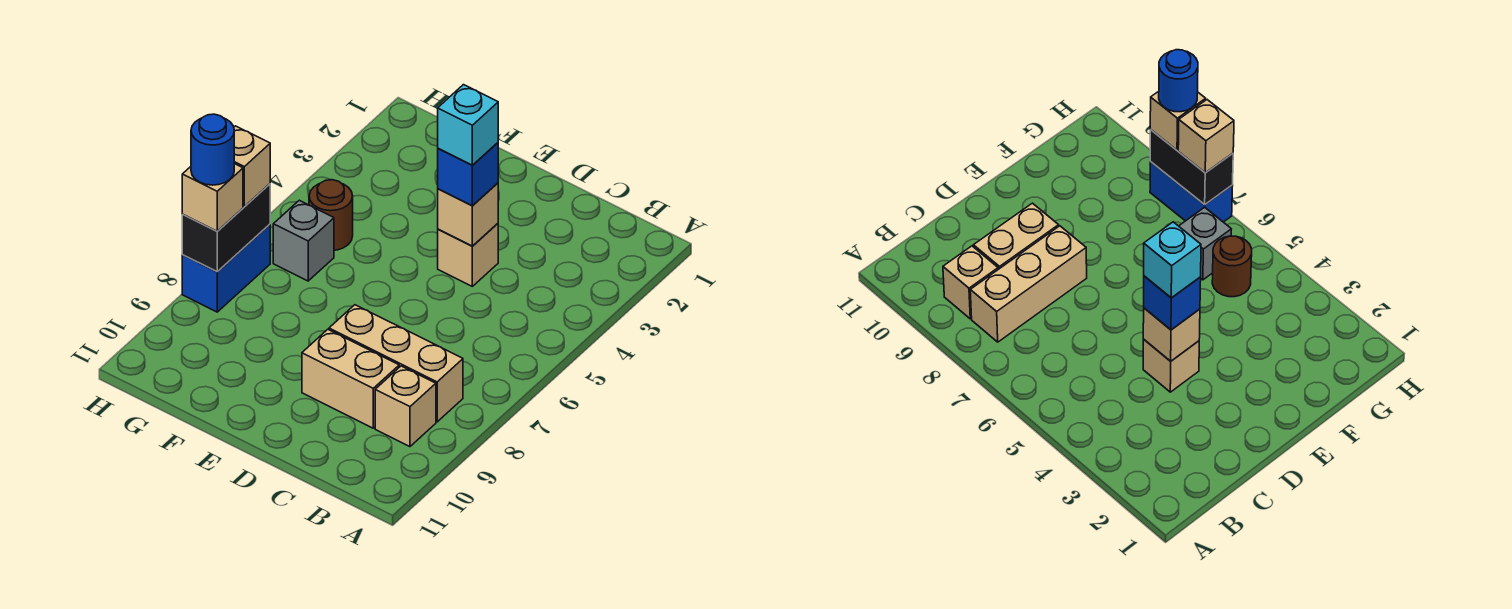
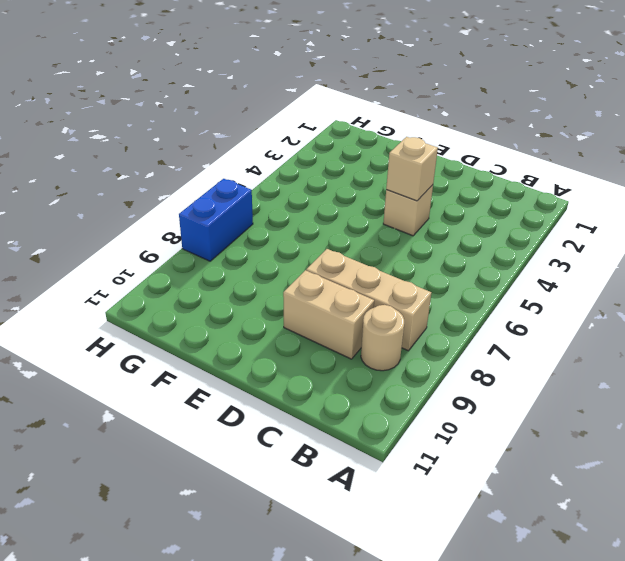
tan 1x1 round brick [361,305,404,371] -> tan 1x1 brick [375,366,436,447]
none -> brown 1x1 round brick [309,180,353,250]
none -> grey 1x1 brick [273,200,334,281]
none -> black 1x2 brick [182,184,270,272]

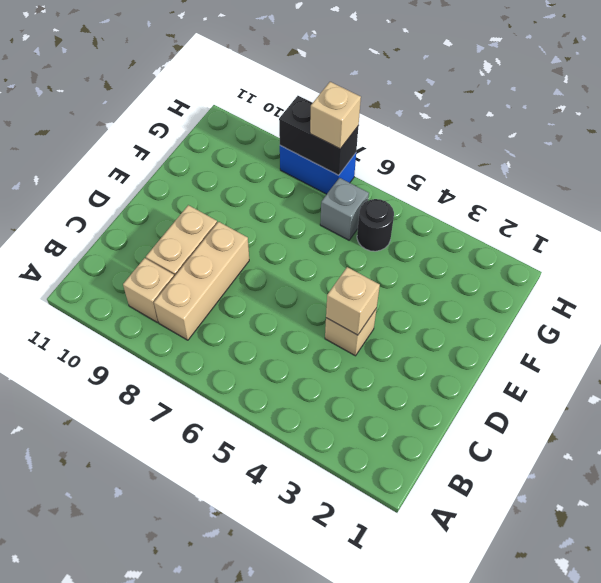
black 1x1 round brick [357,199,394,251] -> brown 1x1 round brick [309,180,353,250]
none -> blue 1x1 brick [438,143,498,206]
none -> tan 1x1 brick [182,164,243,231]
none -> cyan 1x1 brick [438,85,498,165]

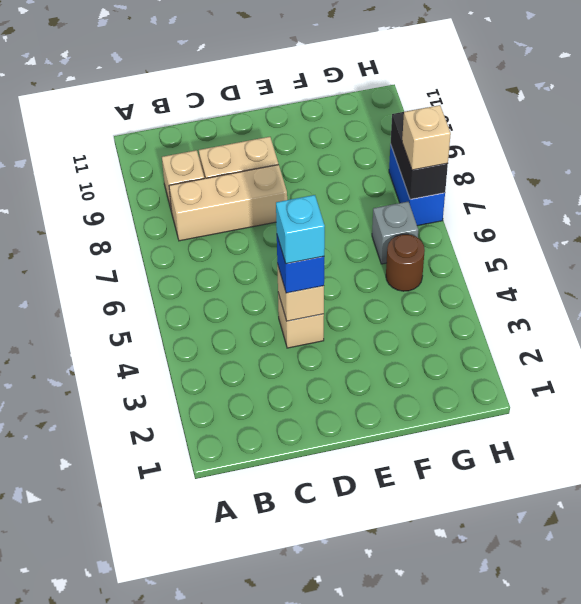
none -> tan 1x1 brick [182,164,243,231]
none -> blue 1x1 round brick [191,114,234,185]

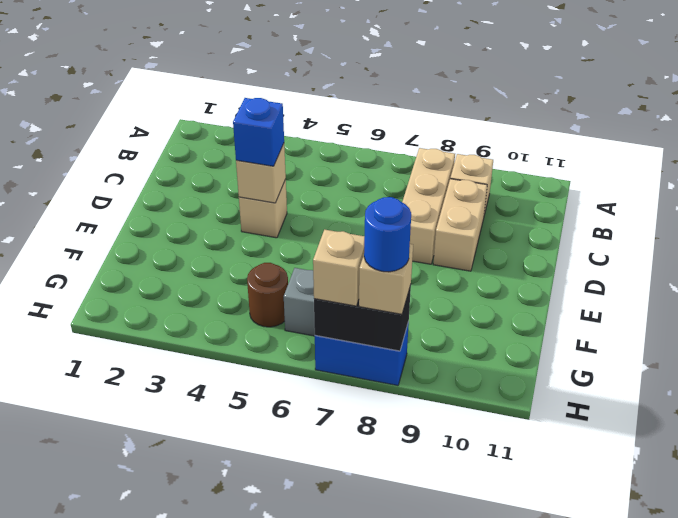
none -> cyan 1x1 brick [438,85,498,165]

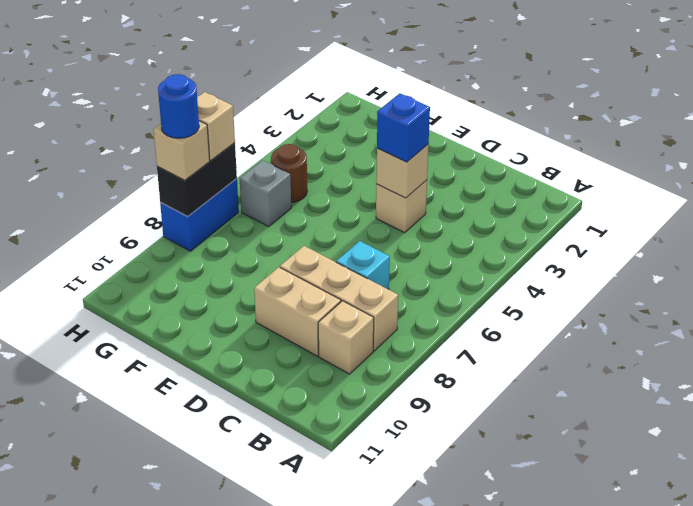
cyan 1x1 brick [336,241,390,290] -> cyan 1x1 brick moved to [438,85,498,165]

